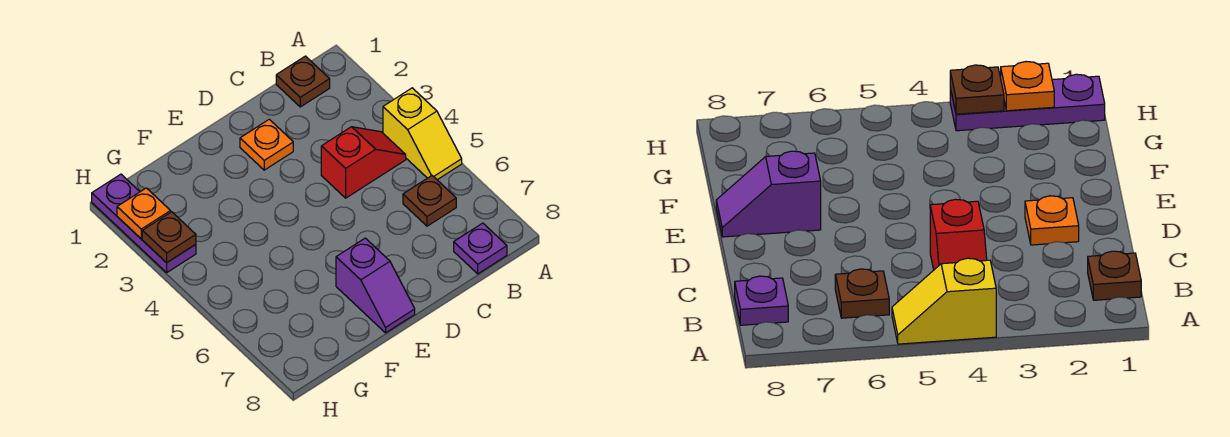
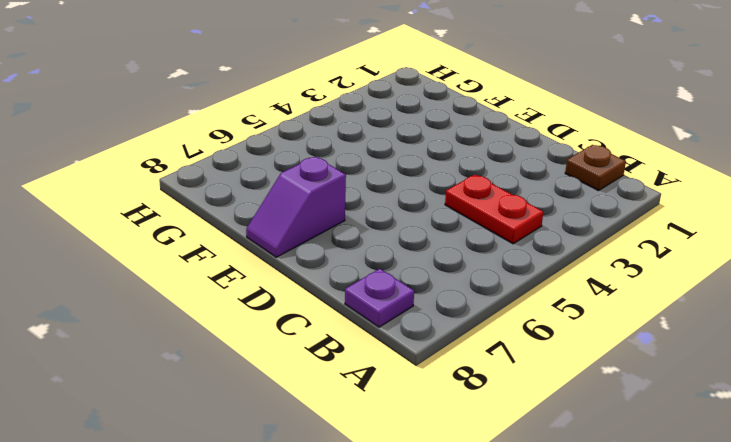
red 1x2 plate [445,175,543,244] -> red 1x2 slope [321,127,406,198]
none -> yellow 1x2 slope [383,88,462,180]
none -> brown 1x1 plate [403,176,456,226]

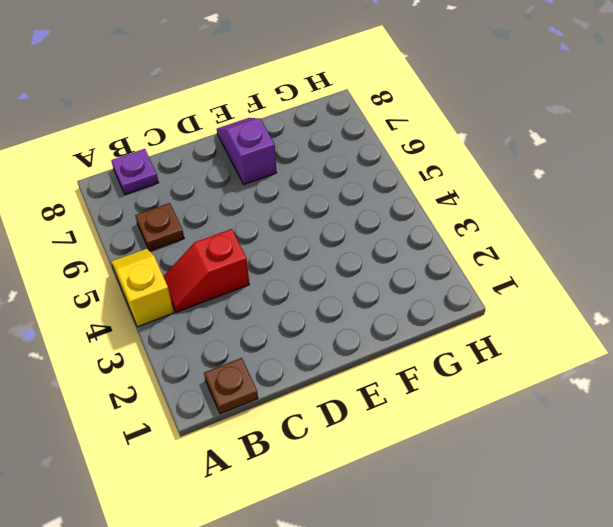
none -> orange 1x1 plate [240,119,293,170]
none -> purple 1x3 plate [92,174,196,273]

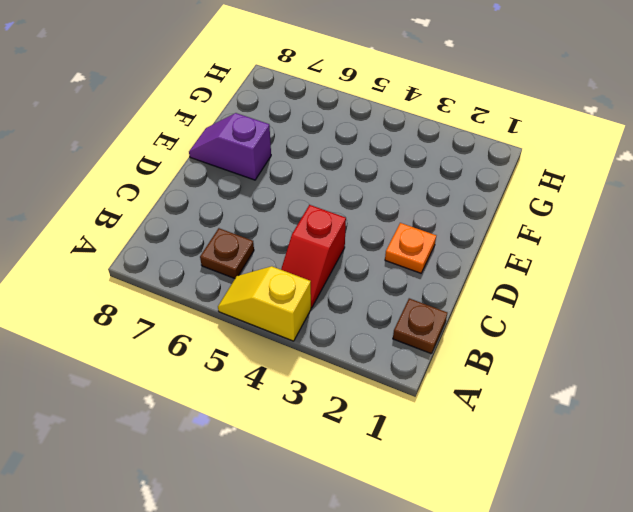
none -> purple 1x1 plate [454,223,507,274]
none -> purple 1x3 plate [92,174,196,273]

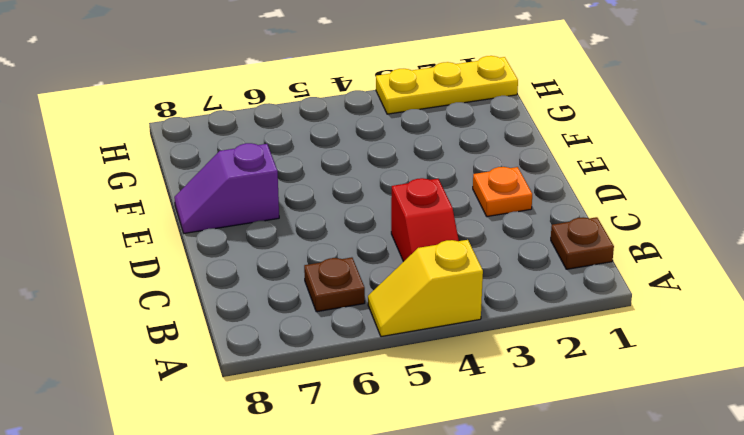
yellow 1x3 plate [376,56,518,114] -> purple 1x3 plate [92,174,196,273]
none -> purple 1x1 plate [454,223,507,274]
none -> orange 1x1 plate [117,188,171,239]

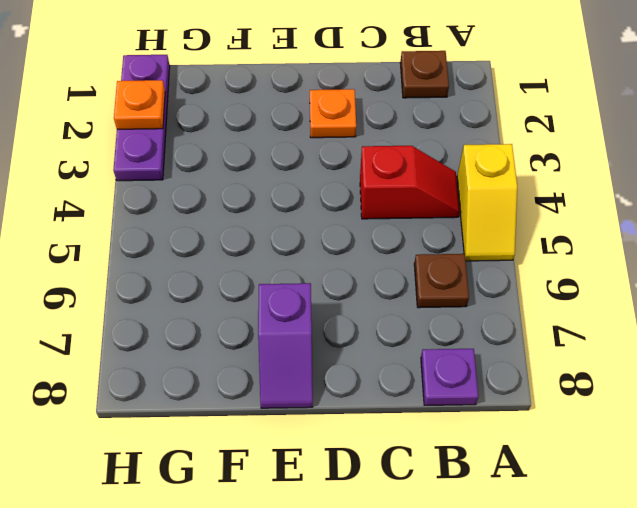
none -> brown 1x1 plate [142,212,196,263]

